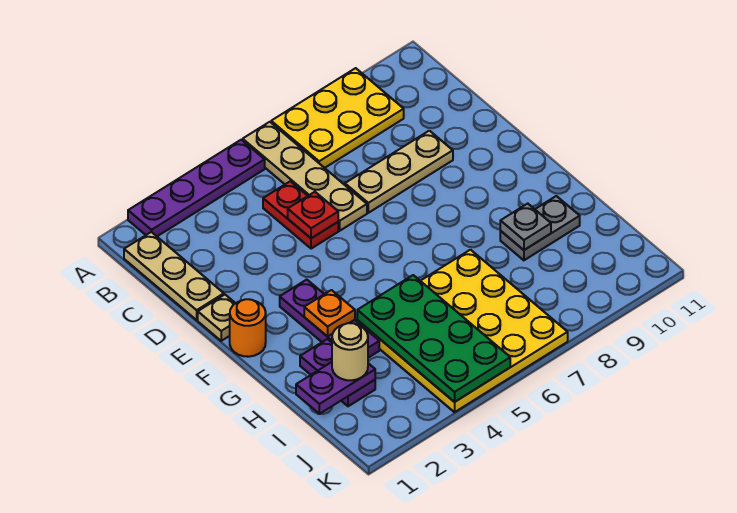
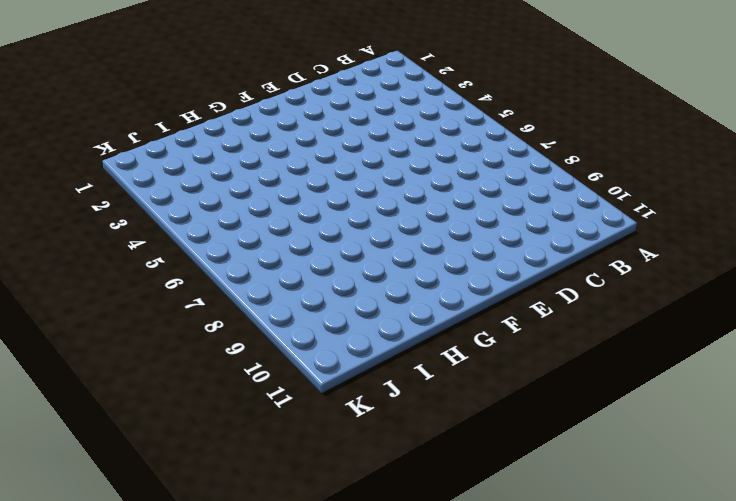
none -> purple 1x4 plate [128,140,265,236]
none -> tan 1x4 plate [243,122,367,231]
none -> yellow 2x3 plate [271,68,404,168]

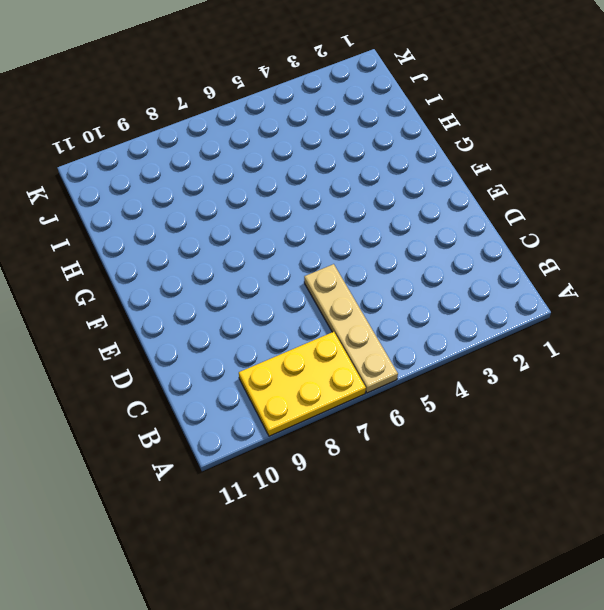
none -> purple 1x4 plate [128,140,265,236]
none -> tan 1x3 plate [124,232,224,320]
none -> red 1x2 plate [263,181,338,249]

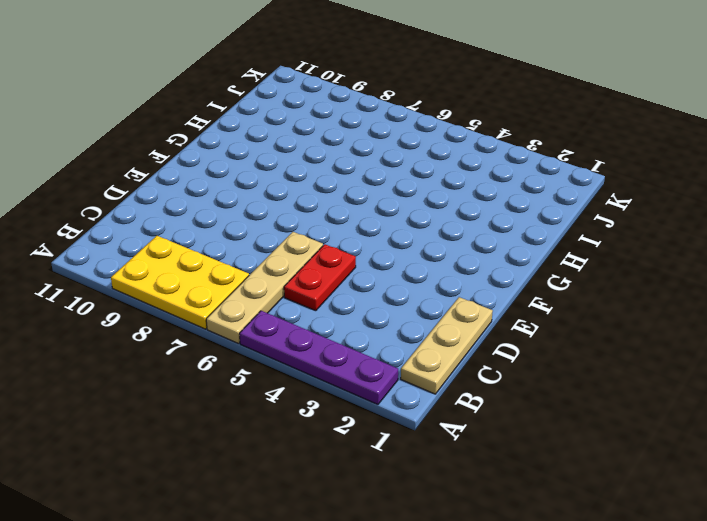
none -> tan 1x3 plate [345,131,453,213]
none -> tan 1x1 plate [198,295,235,341]
none -> orange 1x1 round brick [230,299,266,357]

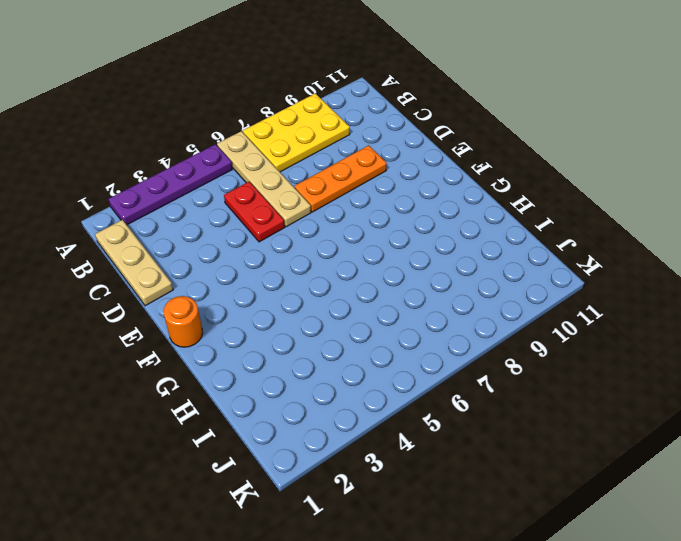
orange 1x3 plate [294,145,387,212] -> tan 1x3 plate [345,131,453,213]
none -> tan 1x1 plate [198,295,235,341]
none -> purple 1x3 plate [280,280,379,358]
none -> purple 1x2 plate [300,339,375,406]

